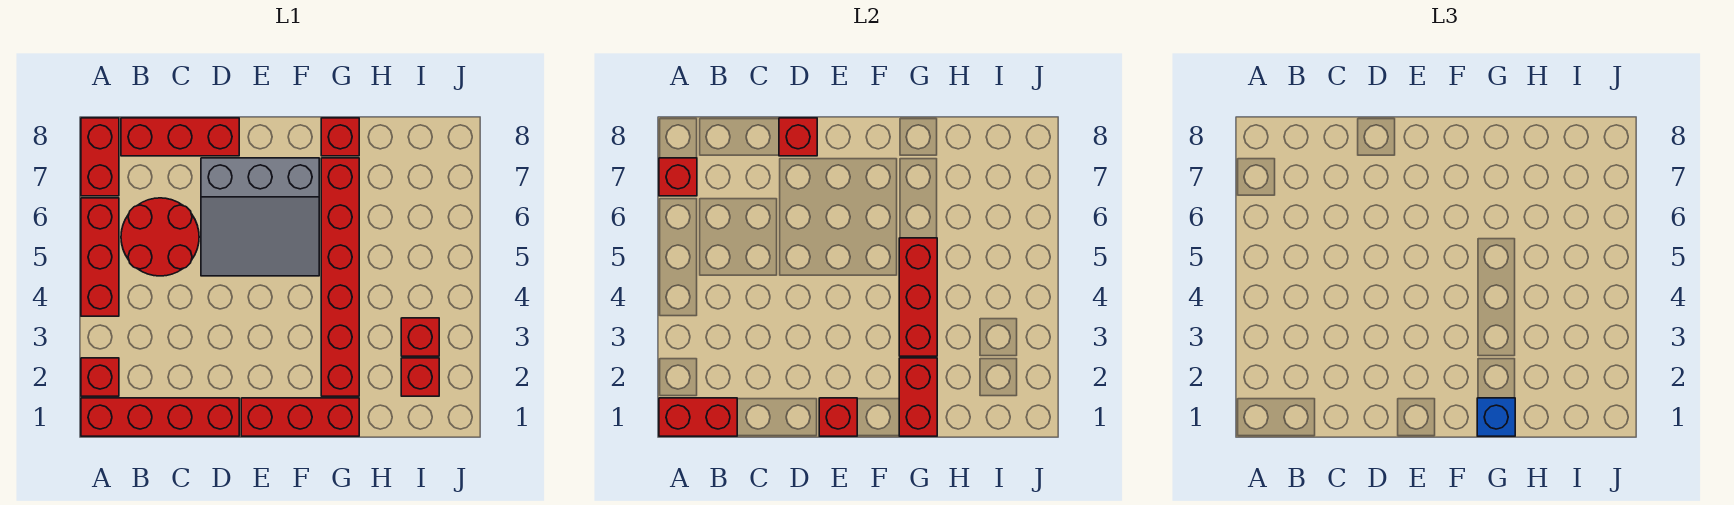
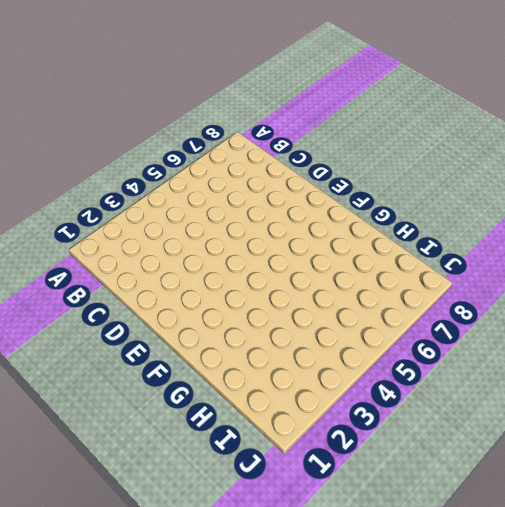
none -> red 1x4 brick [81,398,239,436]
none -> red 1x1 brick [81,358,119,396]
none -> red 1x3 brick [81,198,119,316]

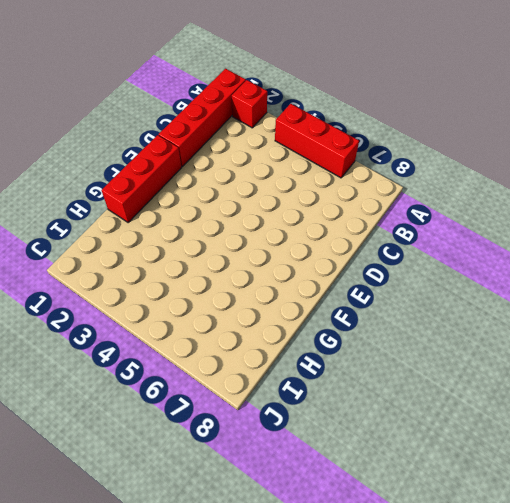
none -> red 1x2 brick [81,118,119,196]
none -> red 2x2 round brick [121,198,199,276]
none -> red 1x3 brick [121,118,239,156]

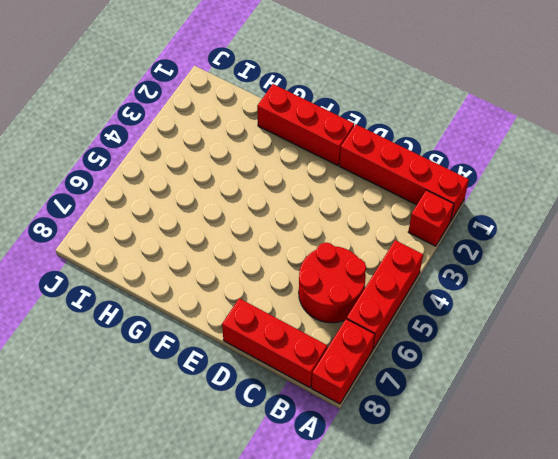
none -> grey 3x3 slope [201,158,319,276]
none -> red 1x6 brick [321,158,359,396]
none -> red 1x1 brick [321,118,359,156]

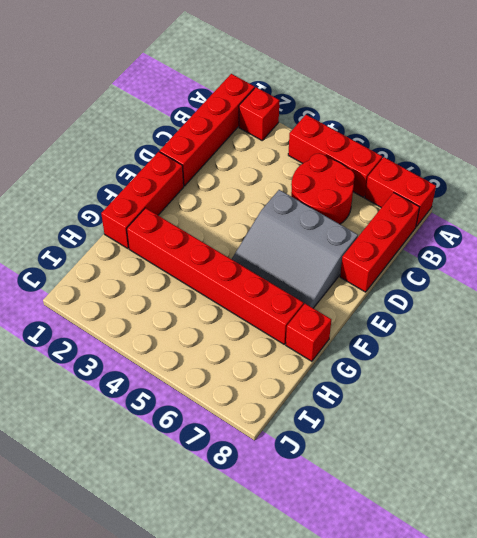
grey 3x3 slope [232,190,358,308] -> grey 3x3 slope turned to [201,158,319,276]
none -> red 1x1 brick [401,358,439,396]
none -> red 1x1 brick [401,318,439,356]
none -> red 1x2 brick [659,398,737,436]

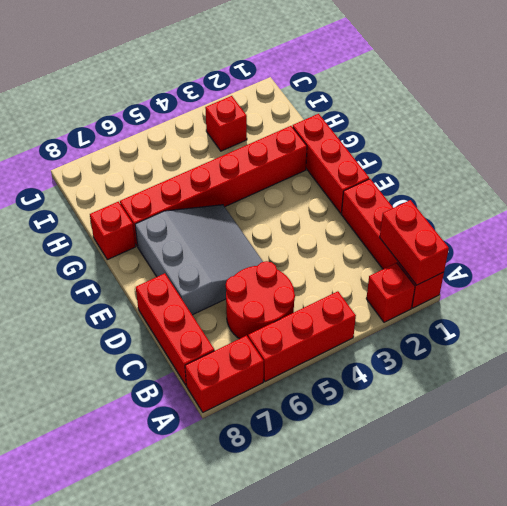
none -> red 1x1 brick [401,358,439,396]
none -> red 1x1 brick [659,158,697,196]
none -> red 1x1 brick [779,118,817,156]

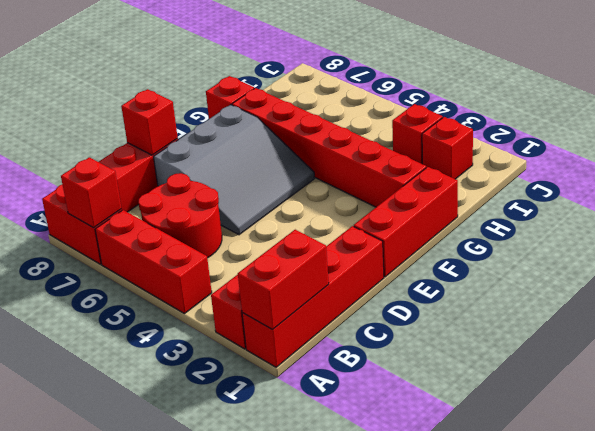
none -> red 1x1 brick [819,398,857,436]
none -> red 1x2 brick [899,358,937,436]
none -> red 1x3 brick [899,238,937,356]

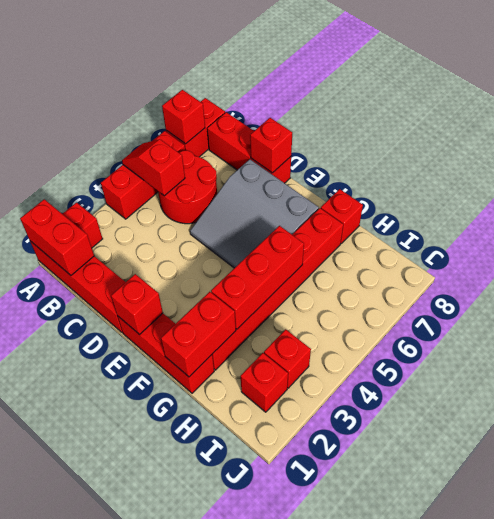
red 1x2 slope [122,139,185,196] -> none
none -> blue 1x1 brick [1477,398,1515,436]

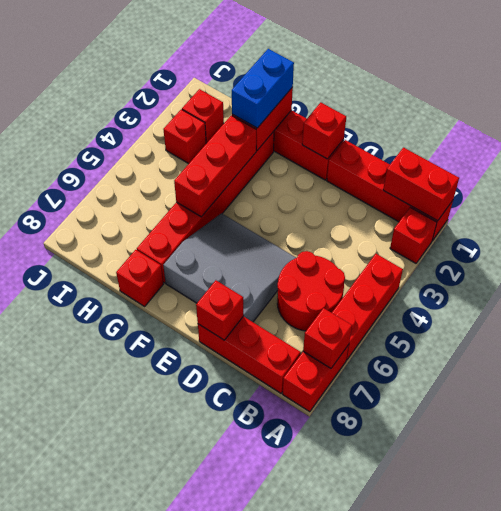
blue 1x2 brick [232,49,294,128] -> blue 1x1 brick [1477,398,1515,436]

